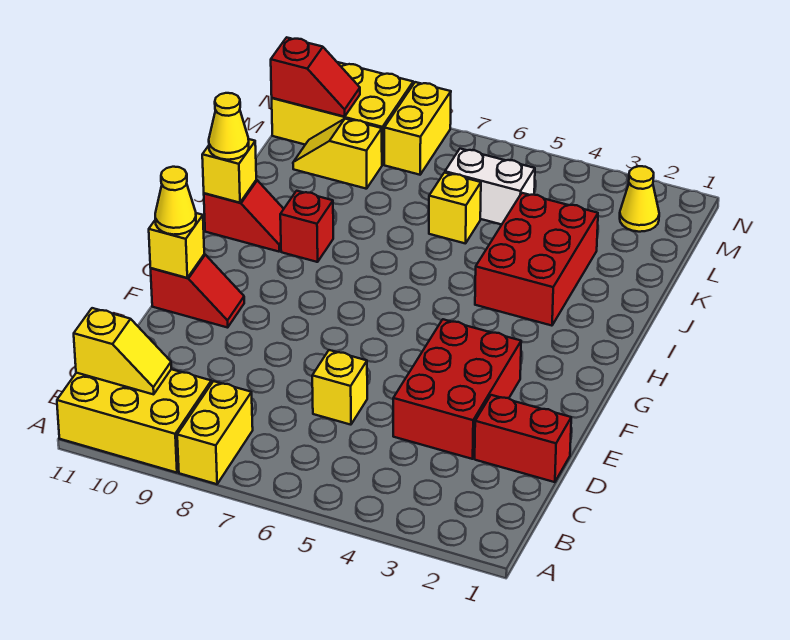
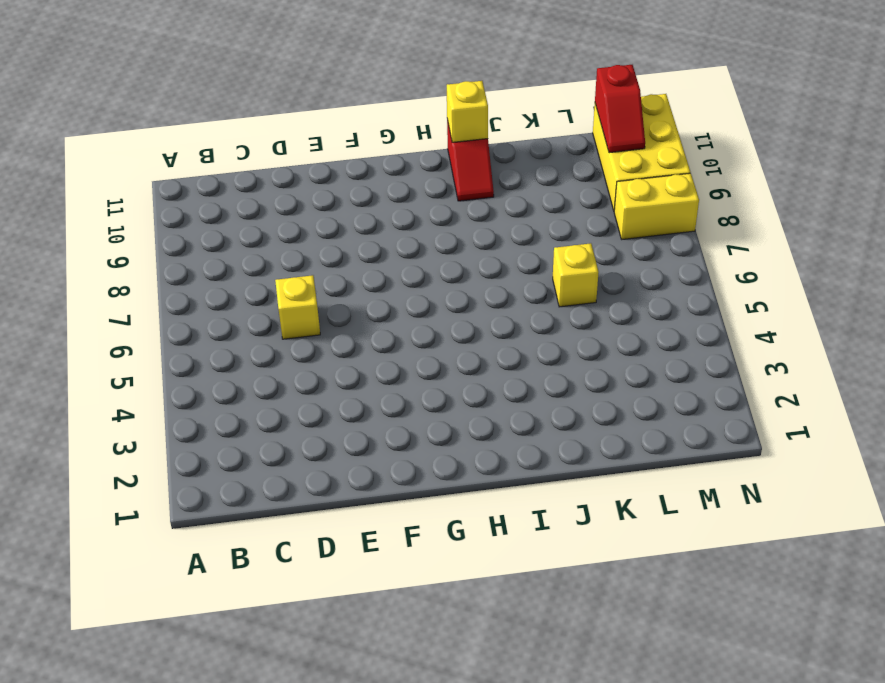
none -> yellow 1x2 brick [177,381,253,484]
none -> yellow 2x3 brick [57,369,211,473]
none -> red 1x2 brick [475,395,571,482]

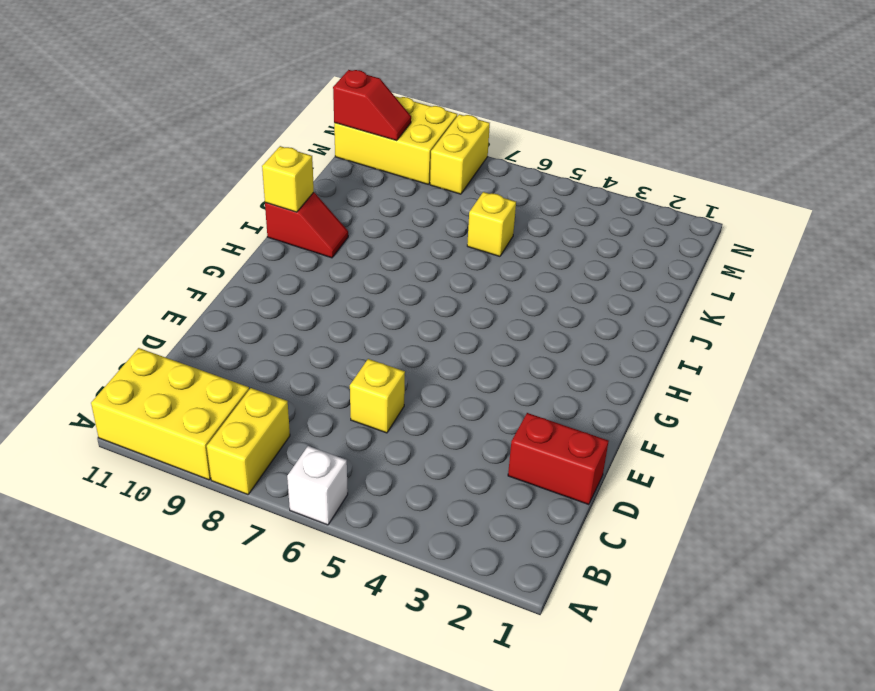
white 1x1 brick [287,446,348,525] -> none
none -> red 2x3 brick [393,319,521,459]
none -> red 1x2 slope [151,254,244,328]
none -> red 2x3 brick [475,193,598,326]

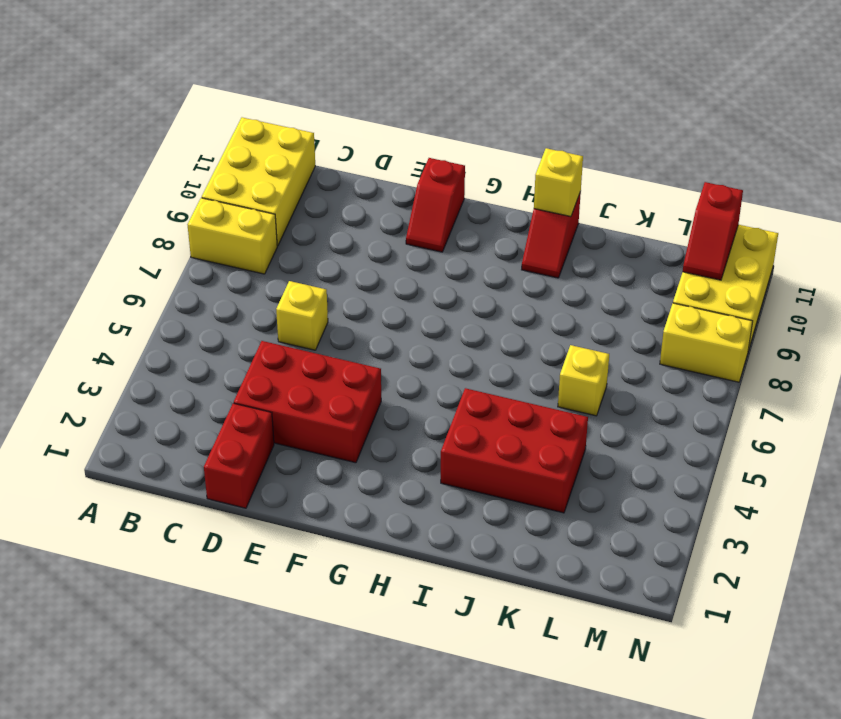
none -> red 1x1 brick [280,191,333,262]
none -> white 1x2 brick [445,149,535,225]
none -> yellow 1x2 slope [293,119,382,189]

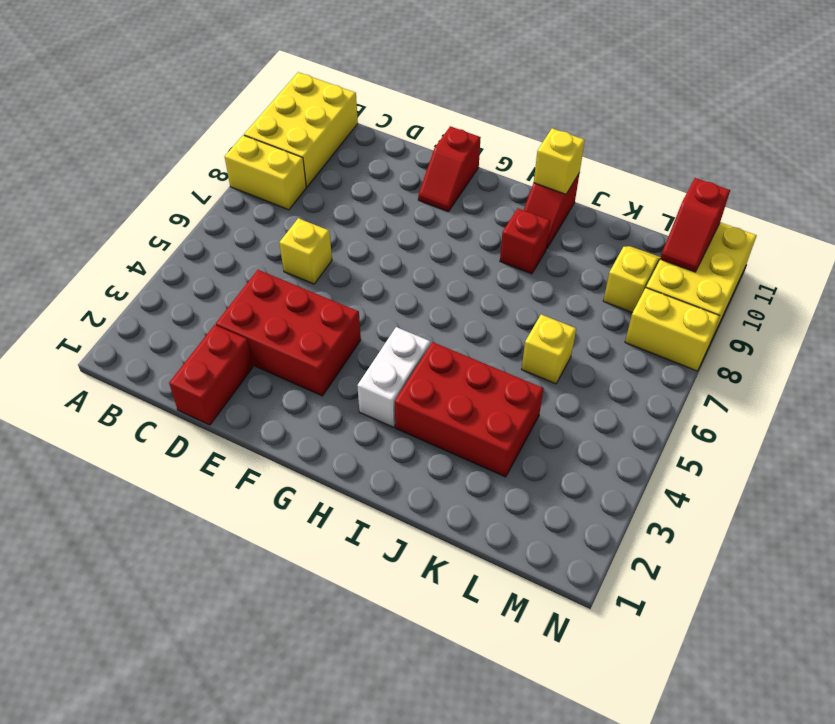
white 1x2 brick [357,327,431,427] -> white 1x2 brick moved to [445,149,535,225]
none -> yellow 1x1 cone [620,166,659,232]
none -> yellow 1x2 slope [74,308,171,394]
none -> yellow 1x1 brick [149,213,204,278]

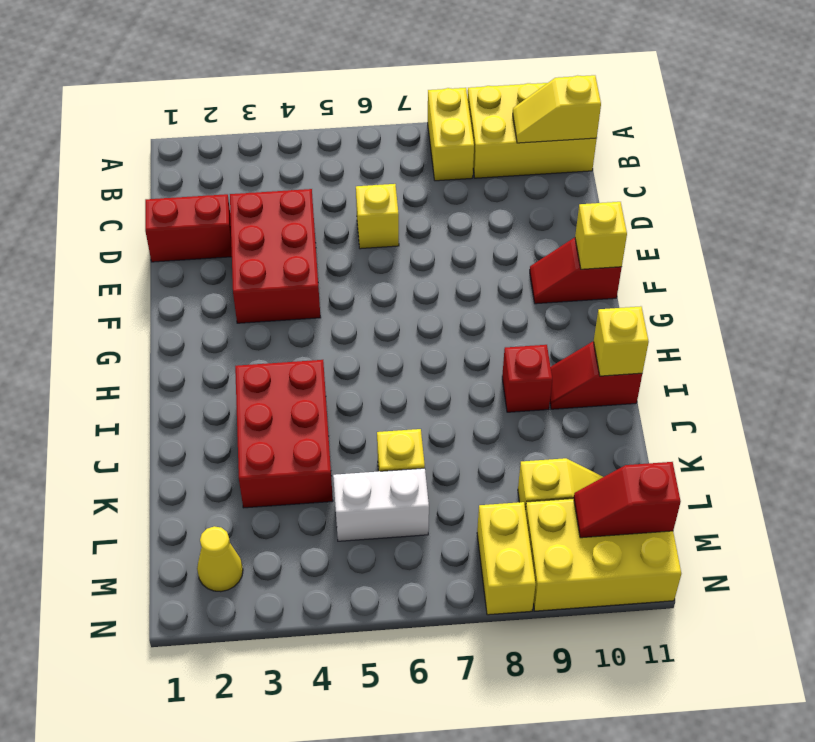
none -> yellow 1x1 cone [155,167,196,235]
none -> yellow 1x1 cone [209,93,249,160]

